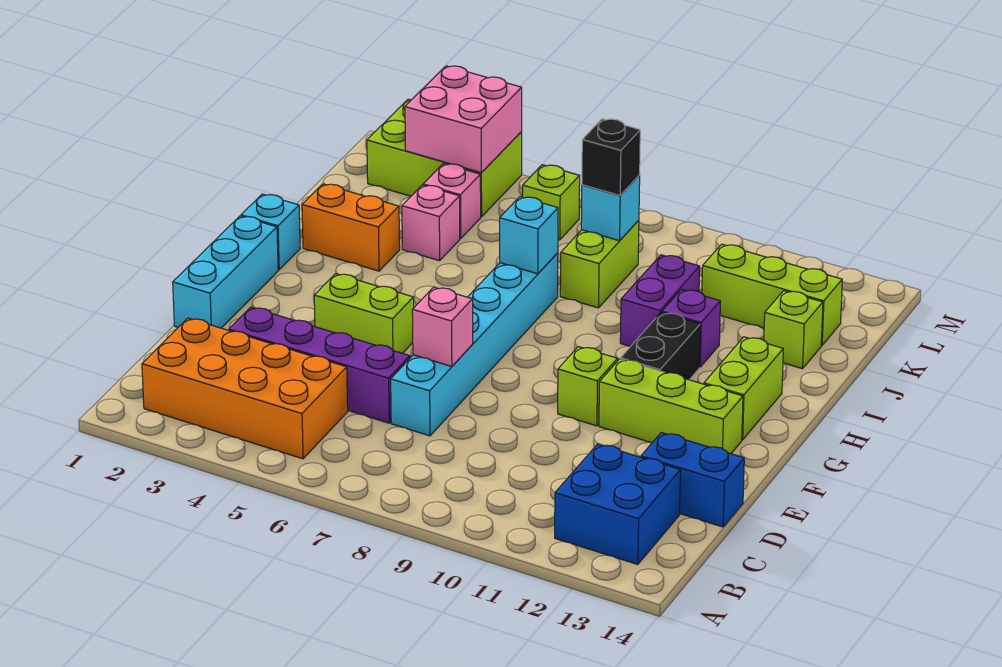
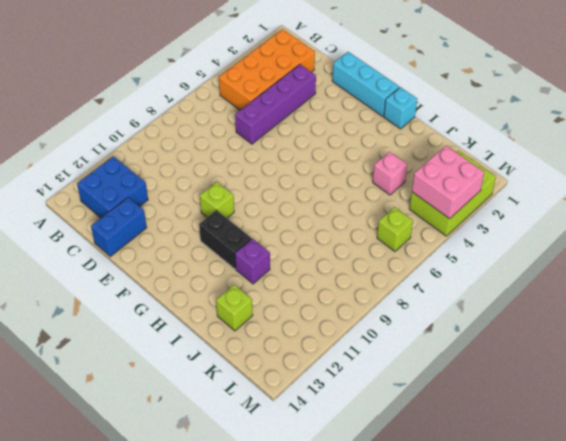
none -> cyan 1x6 brick [391,253,558,436]
none -> lime 1x2 brick [314,274,414,353]
none -> lime 1x3 brick [599,359,743,454]

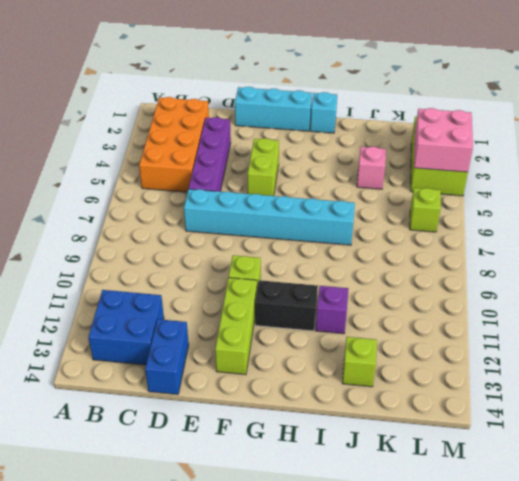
none -> lime 1x2 brick [704,337,783,440]
none -> orange 1x2 brick [302,184,400,271]
none -> purple 1x2 brick [620,255,700,346]

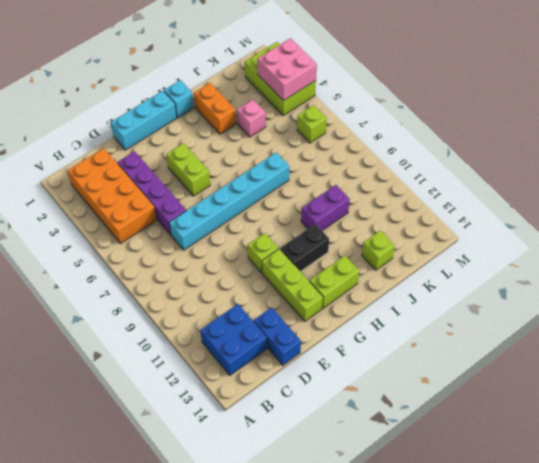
none -> purple 1x1 brick [662,289,720,367]
none -> lime 1x2 brick [560,220,639,308]
none -> pink 1x1 brick [423,164,481,239]

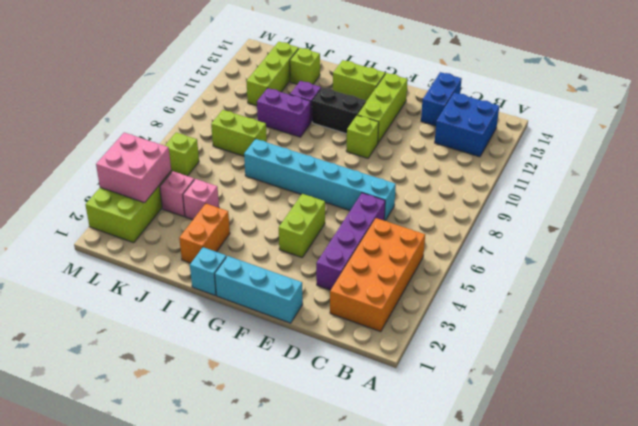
none -> pink 1x1 brick [412,287,473,366]
none -> cyan 1x1 brick [500,197,558,274]
none -> cyan 1x1 brick [581,175,640,241]

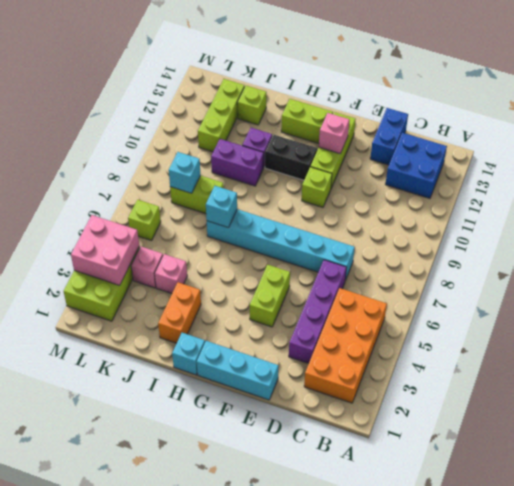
pink 1x1 brick [319,113,349,154] -> pink 1x1 brick moved to [412,287,473,366]
none -> black 1x1 brick [582,119,640,195]

